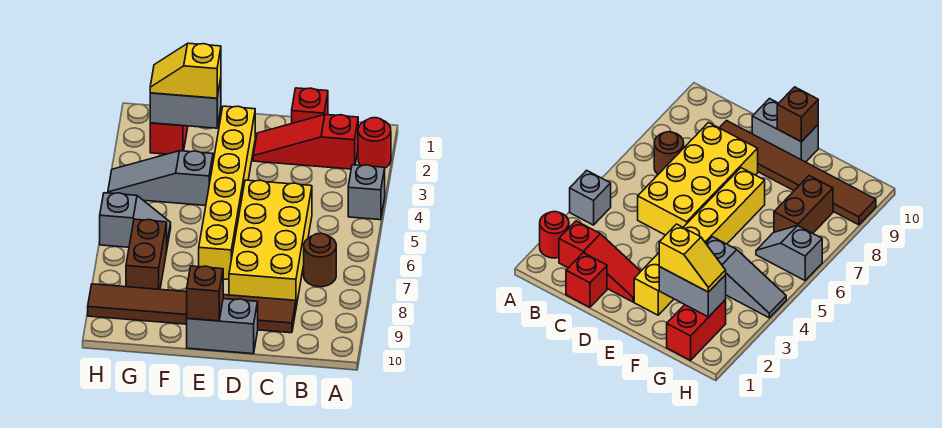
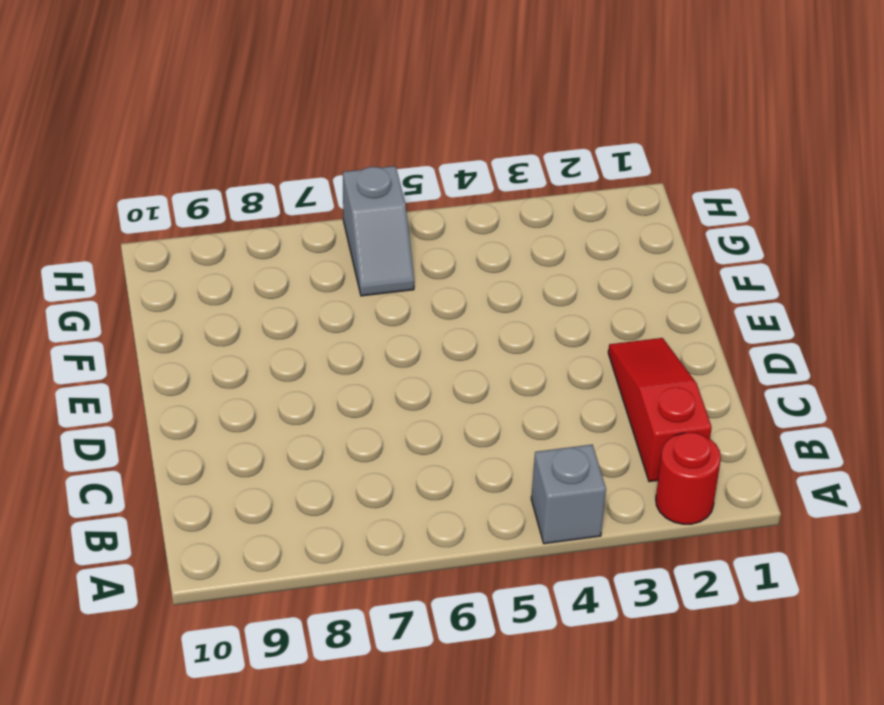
none -> brown 1x1 round brick [304,233,336,287]
none -> red 1x1 brick [292,88,328,123]
none -> yellow 2x4 brick [229,180,312,307]

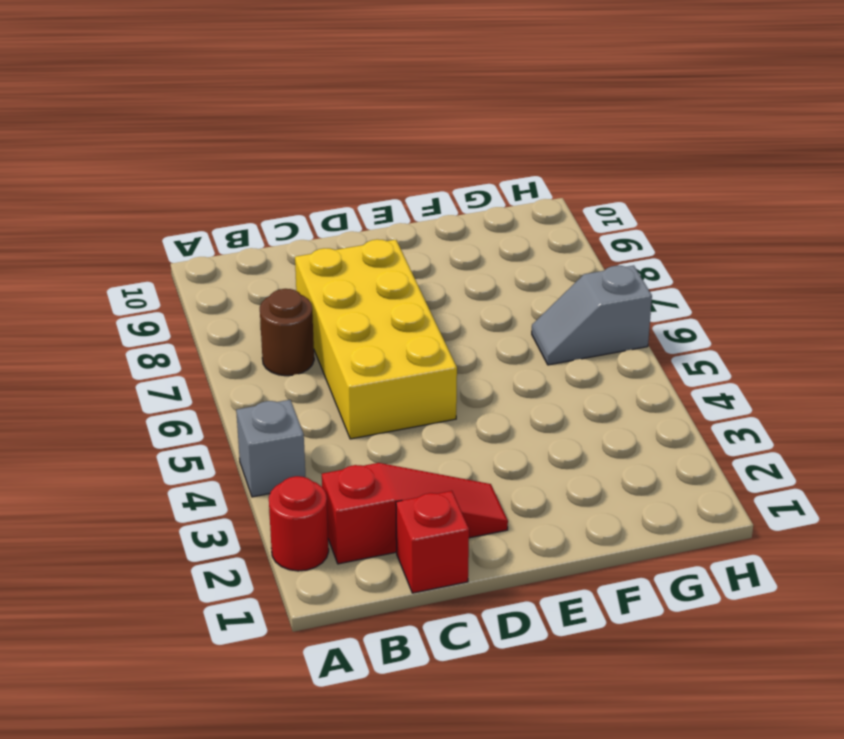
none -> brown 1x6 tile [88,284,296,333]
none -> grey 1x2 brick [187,299,258,354]
none -> yellow 1x6 brick [199,106,255,280]

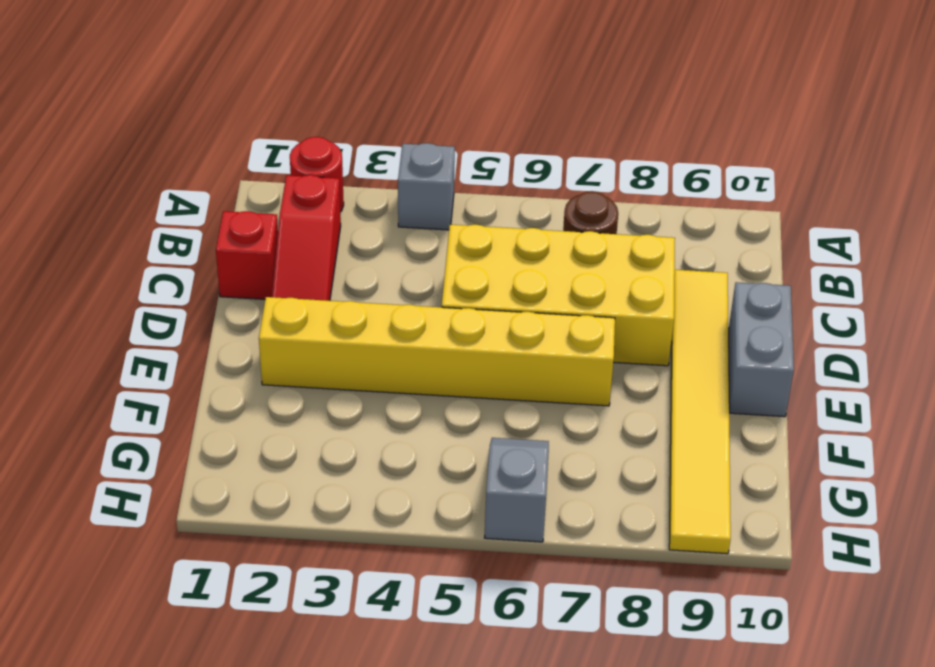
yellow 1x6 tile [669,270,731,554] -> brown 1x6 tile [88,284,296,333]
none -> grey 1x3 slope [108,151,213,205]
none -> red 1x2 brick [150,123,188,154]
none -> brown 1x2 brick [126,219,167,289]

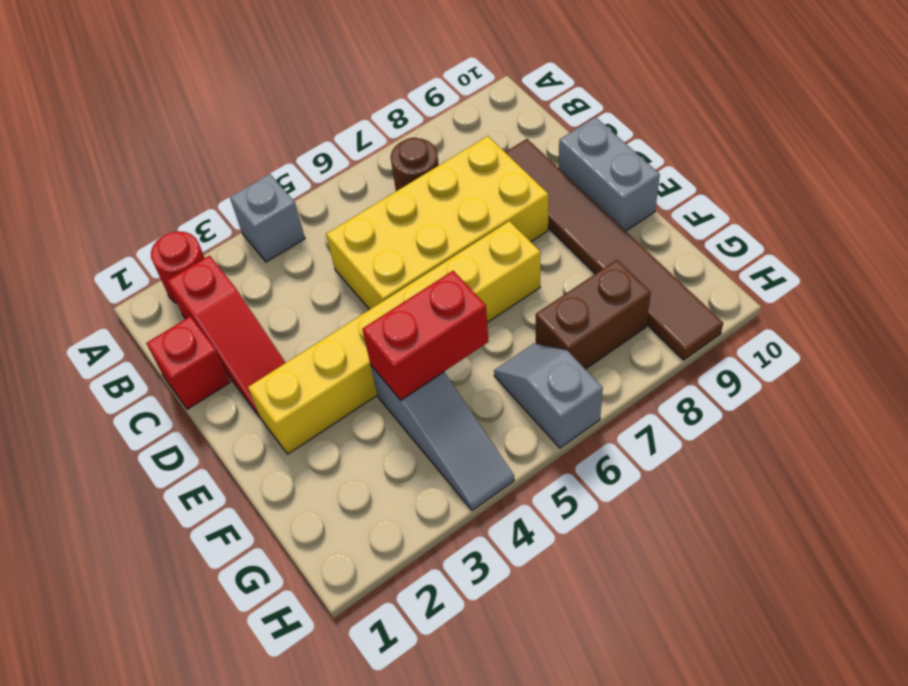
red 1x2 brick [362,271,489,400] -> red 1x2 brick moved to [150,123,188,154]
none -> brown 1x1 brick [187,266,223,321]
none -> grey 1x2 brick [150,79,221,128]
none -> yellow 1x2 slope [150,43,221,98]

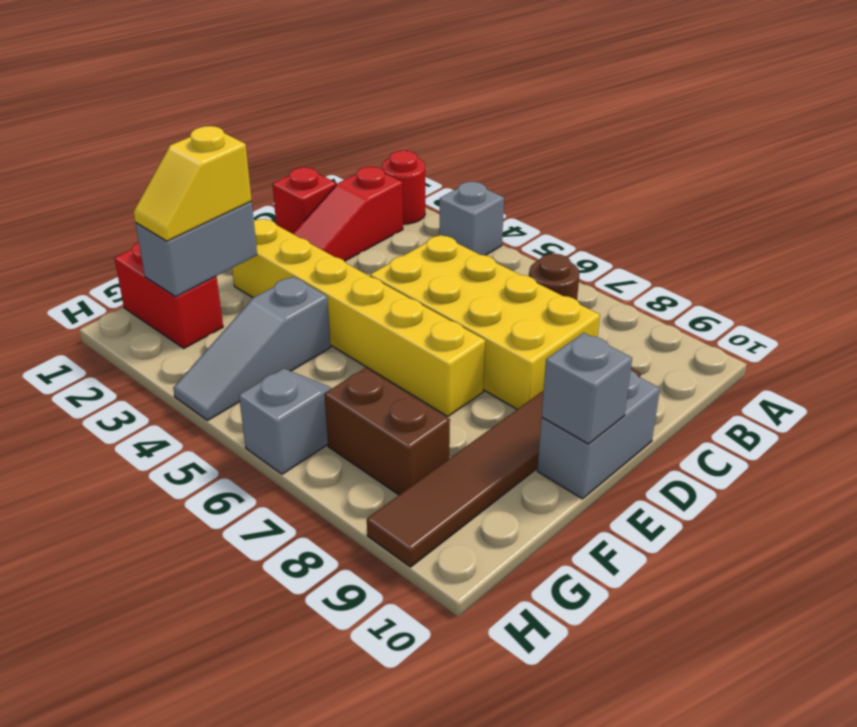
grey 1x1 brick [542,333,632,444] -> brown 1x1 brick [187,266,223,321]

